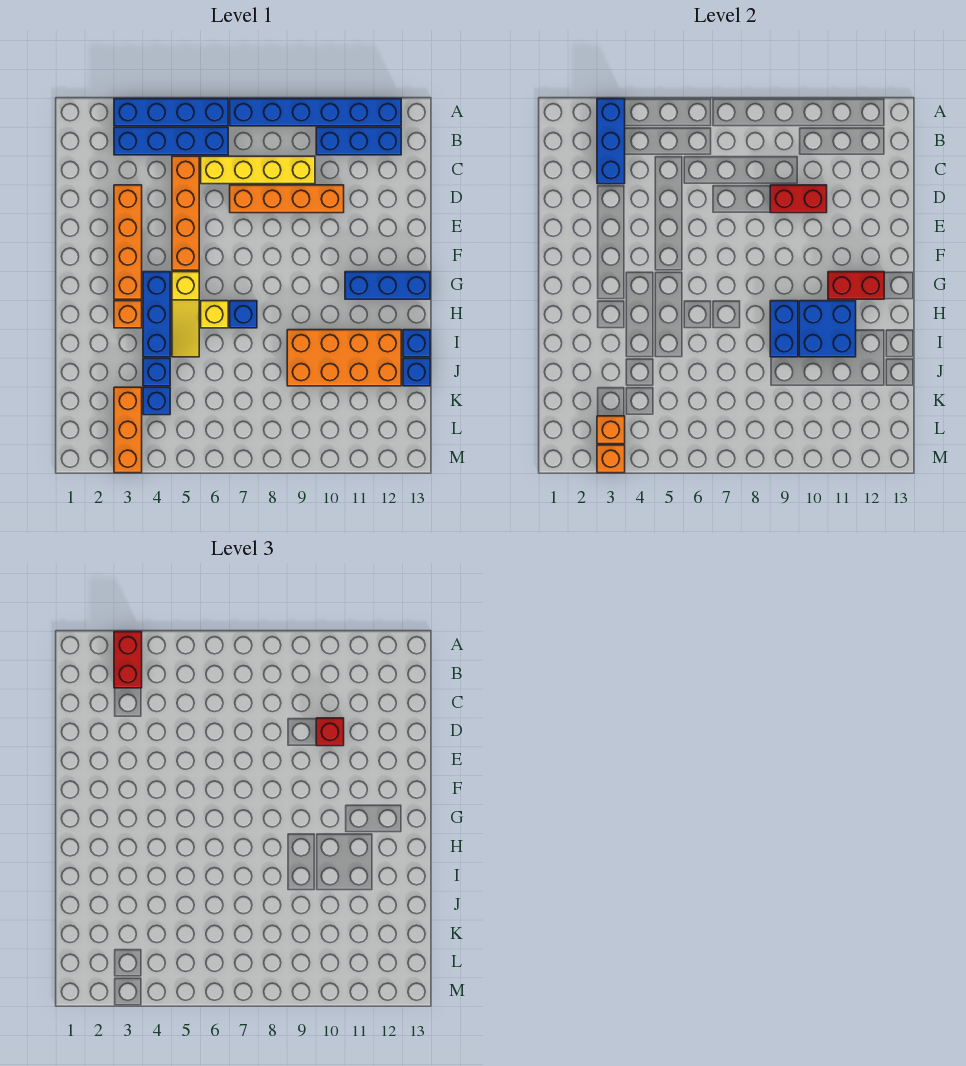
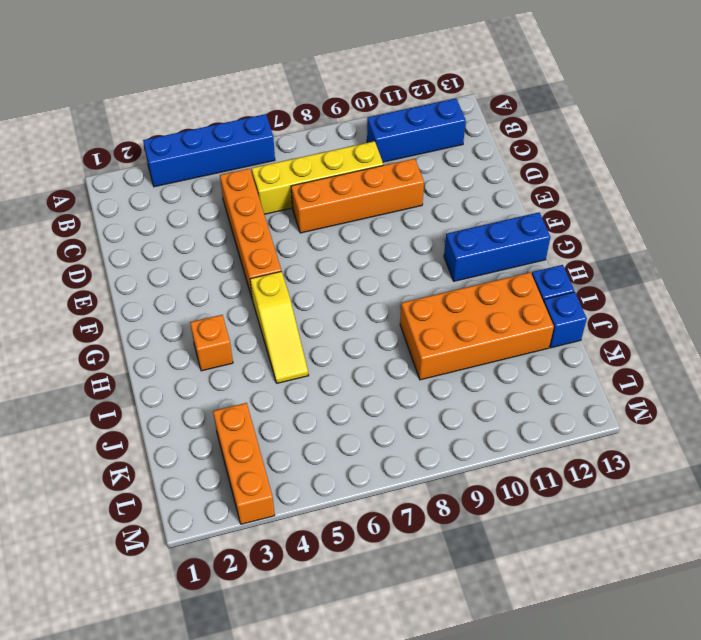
none -> blue 1x6 brick [230,99,401,126]
none -> blue 1x4 brick [114,127,228,155]
none -> orange 1x4 brick [114,185,142,299]

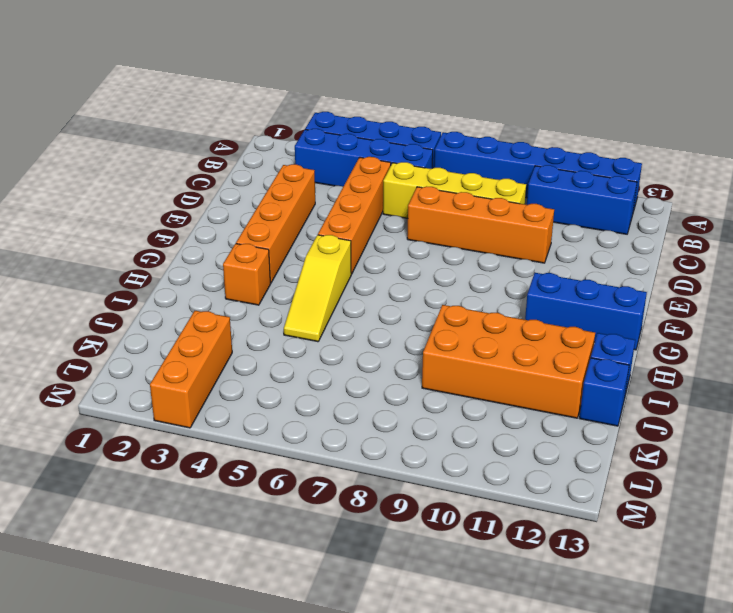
none -> blue 1x3 brick [143,272,170,357]
none -> yellow 1x1 brick [201,301,228,328]
none -> blue 1x1 brick [230,301,257,328]

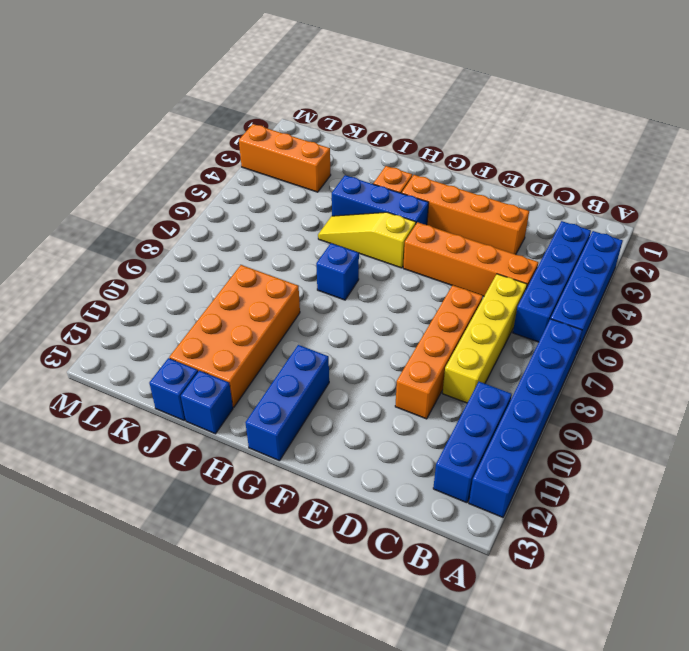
none -> yellow 1x1 brick [201,301,228,328]
none -> blue 1x1 brick [143,358,170,386]
none -> blue 1x1 brick [143,387,170,415]

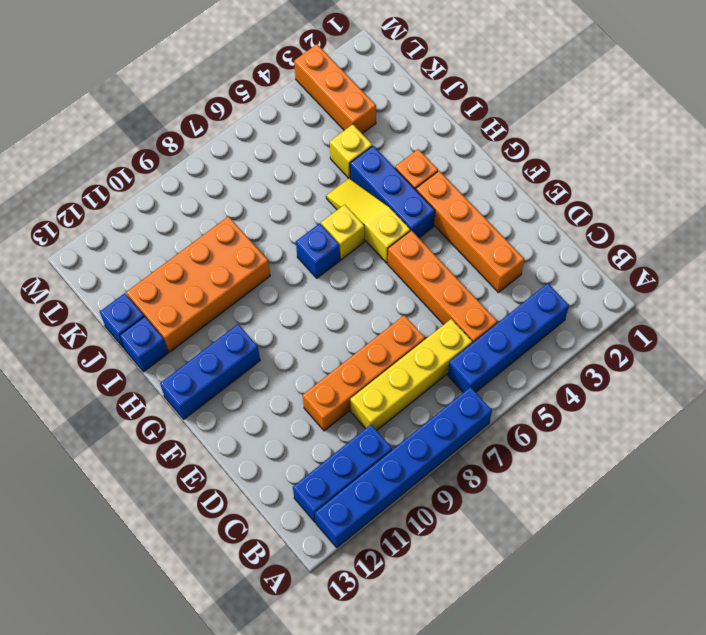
yellow 1x1 brick [330,124,372,178] -> blue 1x1 brick [143,358,170,386]
none -> blue 1x4 brick [114,99,228,126]
none -> blue 1x1 brick [143,387,170,415]
none -> blue 1x3 brick [597,99,625,184]

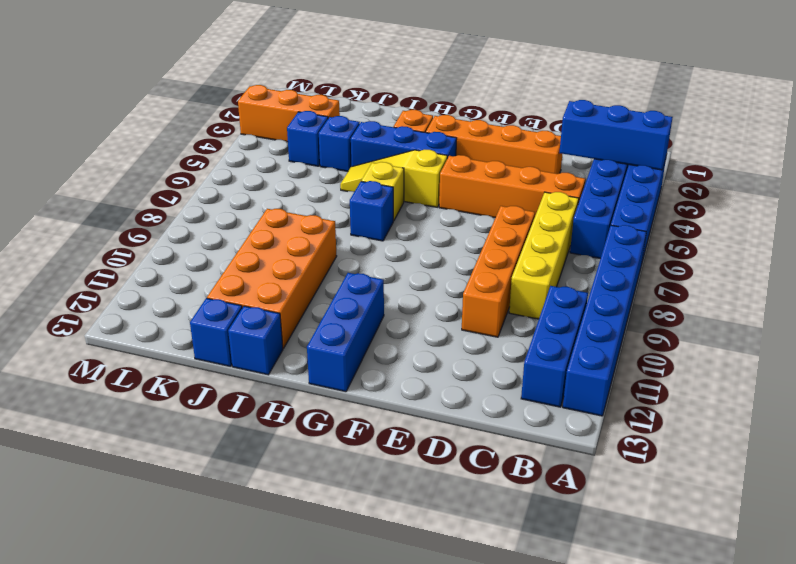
none -> red 1x2 brick [770,185,827,213]
none -> red 1x2 brick [828,272,884,299]
none -> blue 1x2 brick [770,301,798,357]

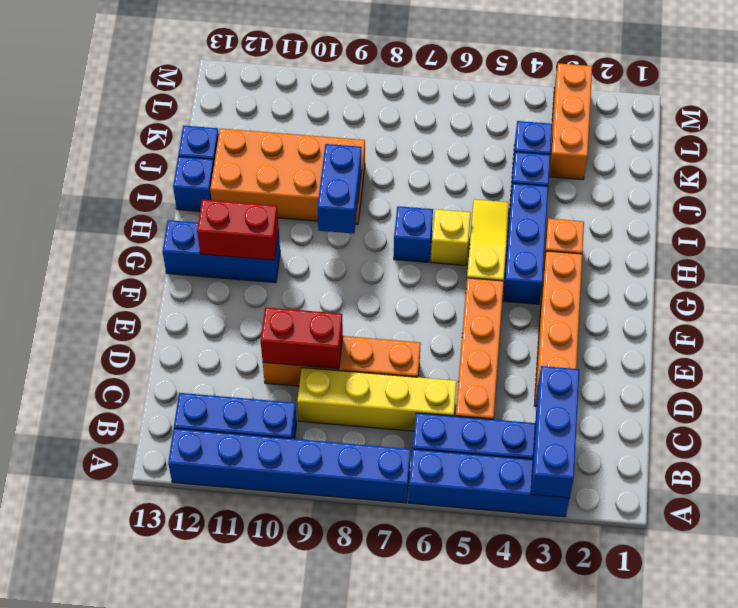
none -> blue 2x2 brick [799,301,856,357]
none -> orange 1x1 brick [597,416,625,444]
none -> orange 1x1 brick [597,445,625,473]

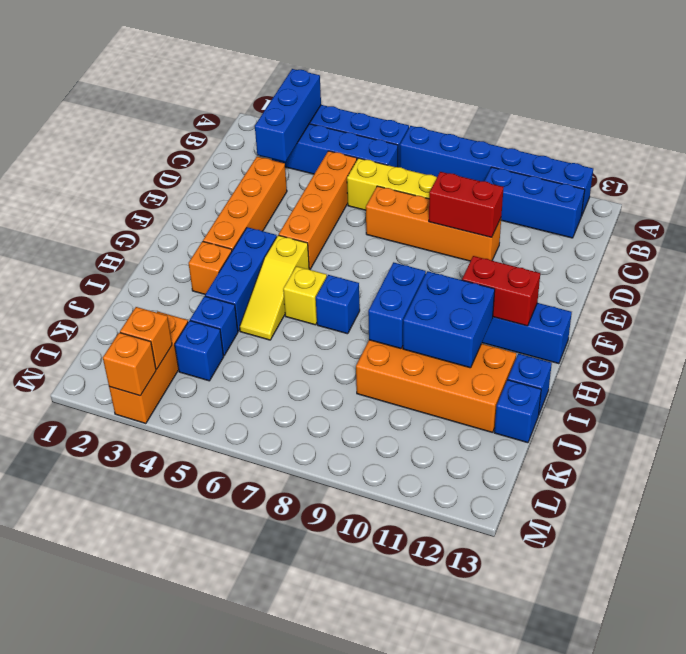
none -> red 1x2 brick [114,632,142,688]
none -> red 1x1 brick [316,718,344,746]

